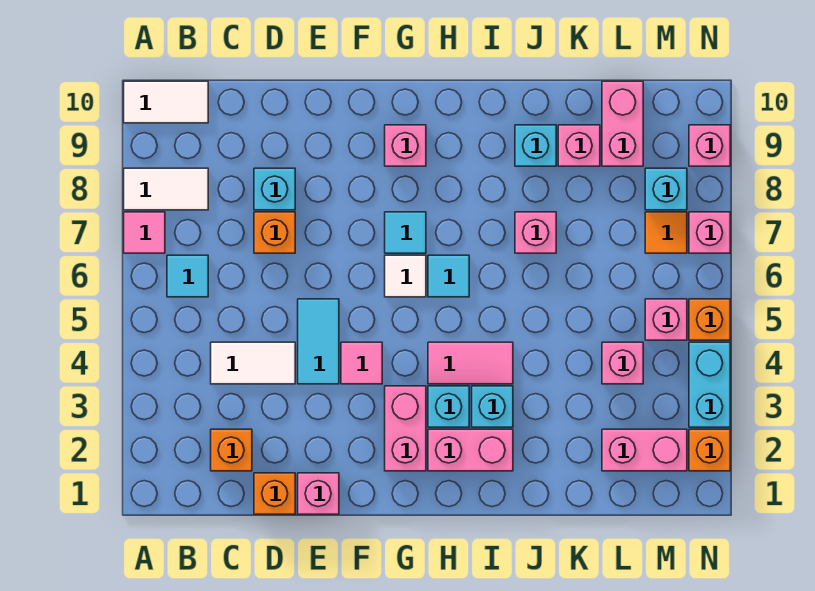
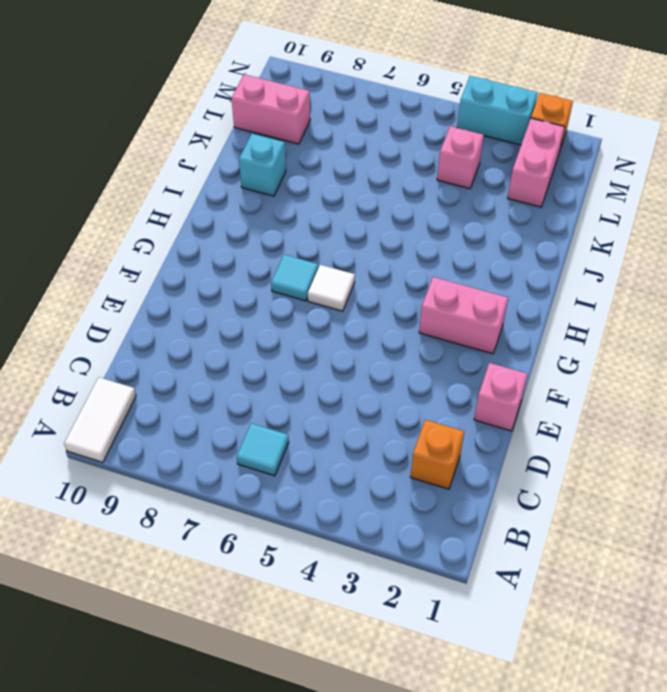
none -> pink 1x1 tile [124,212,165,253]
none -> white 1x2 tile [124,168,208,210]
none -> white 1x2 tile [211,342,295,384]
none -> orange 1x1 brick [254,473,295,514]

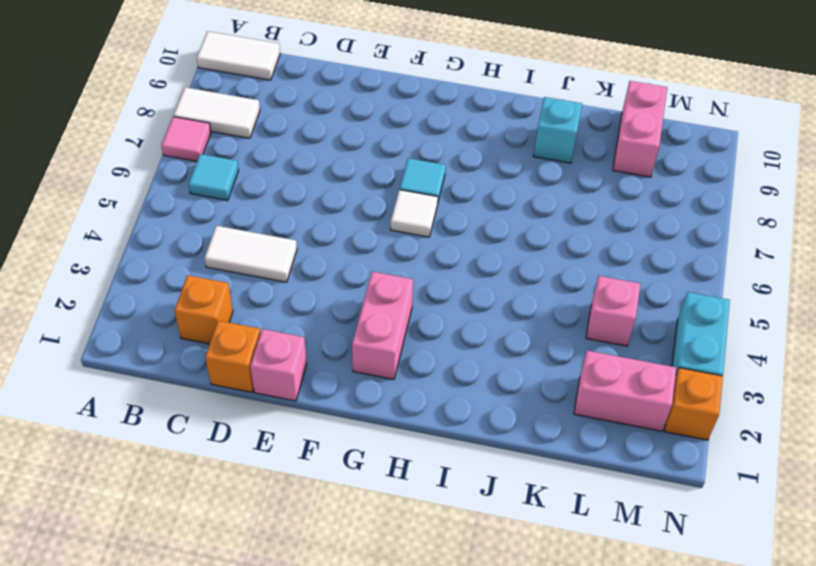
none -> orange 1x1 brick [254,212,295,253]
none -> cyan 1x1 brick [254,168,295,210]
none -> cyan 1x2 tile [298,299,339,384]
none -> pink 1x1 tile [341,342,382,384]

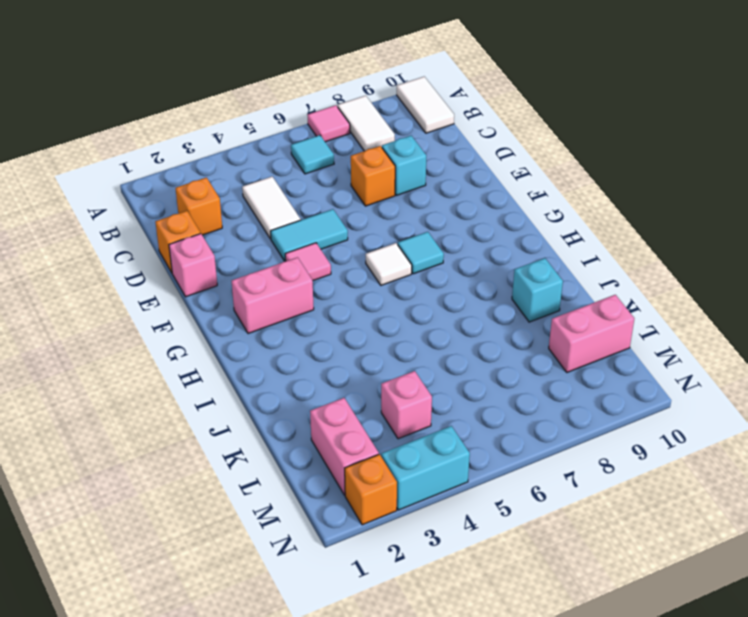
none -> pink 1x1 brick [385,125,426,166]
none -> pink 1x2 brick [428,429,513,471]
none -> cyan 1x1 brick [428,386,469,427]
none -> pink 1x2 tile [428,342,513,384]

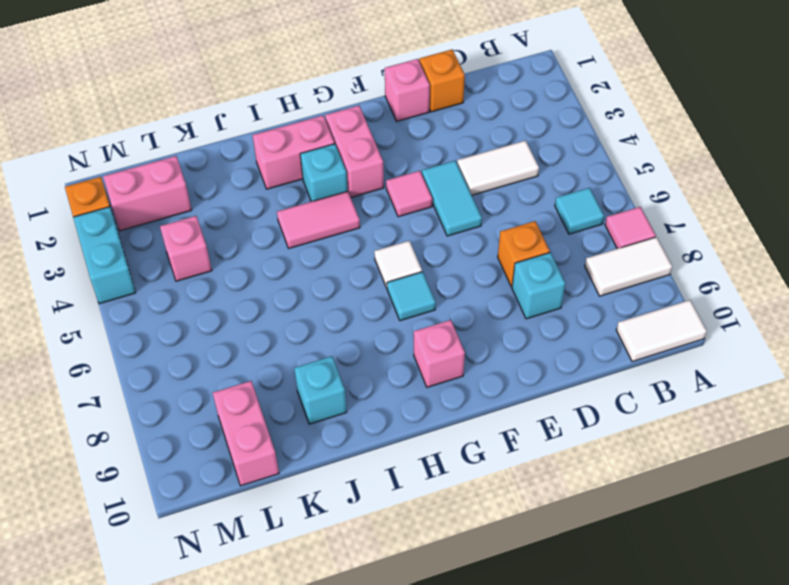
none -> orange 1x1 brick [211,429,252,471]
none -> cyan 1x1 tile [428,255,469,297]
none -> cyan 1x1 brick [472,386,513,427]
none -> pink 1x1 brick [515,212,556,253]

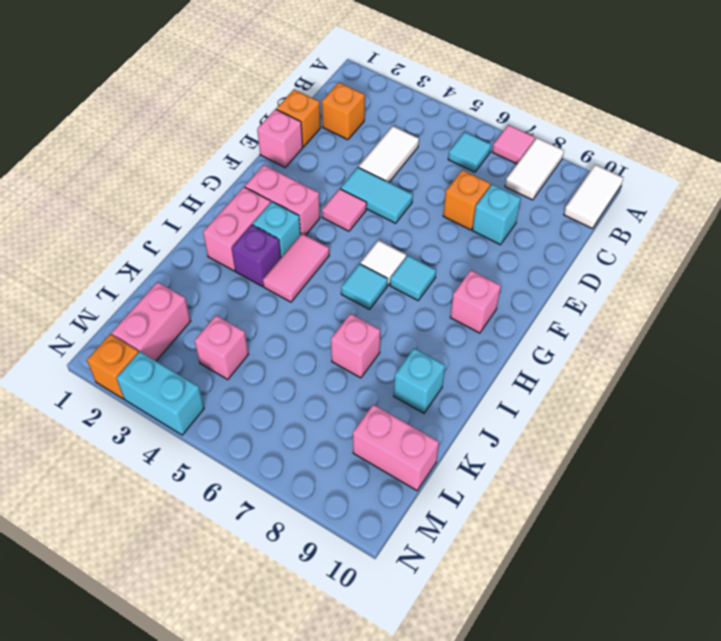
purple 1x1 brick [232,225,281,286] -> cyan 1x1 brick [472,386,513,427]
none -> pink 1x1 brick [558,125,600,166]
none -> pink 1x1 brick [645,299,687,340]
none -> orange 1x1 tile [645,212,687,253]
none -> cyan 1x1 brick [645,168,687,210]

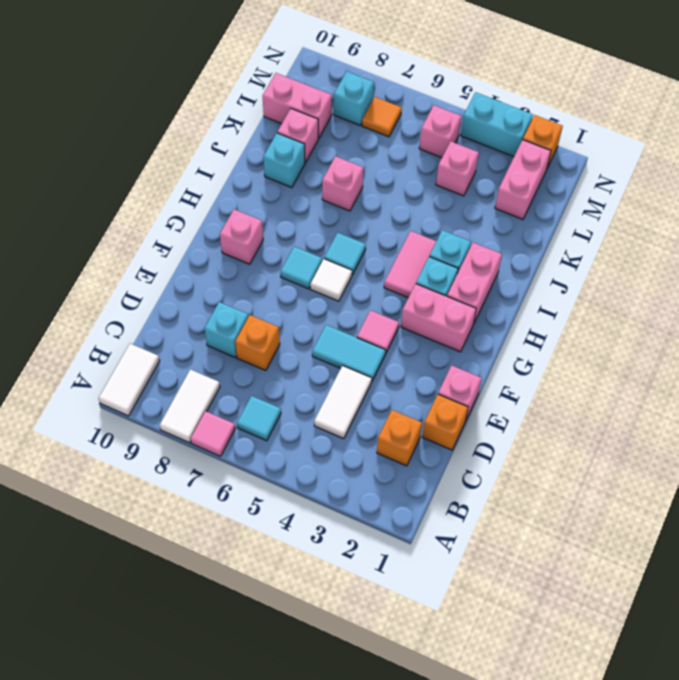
none -> orange 1x1 brick [689,299,730,340]
none -> pink 1x1 brick [689,212,730,253]
none -> pink 1x1 brick [689,125,730,166]

